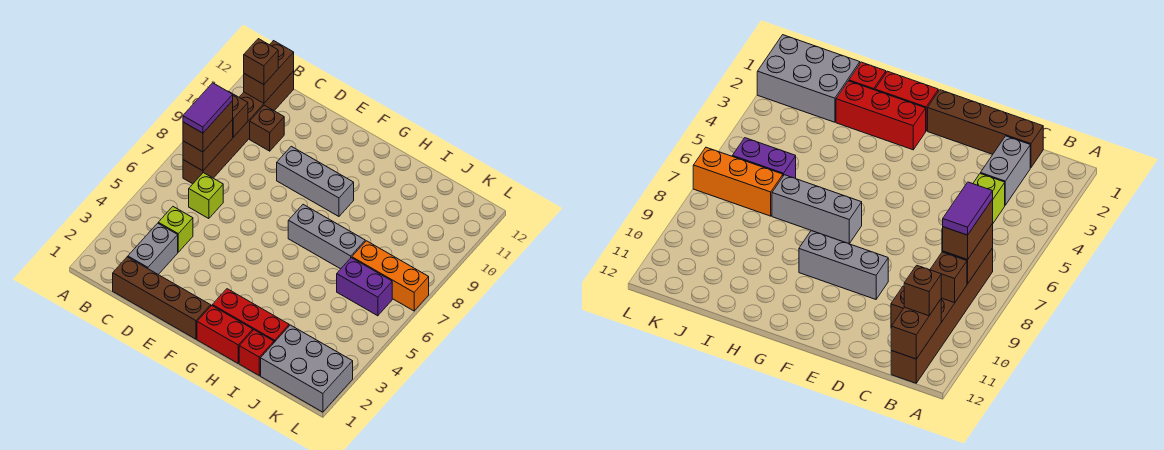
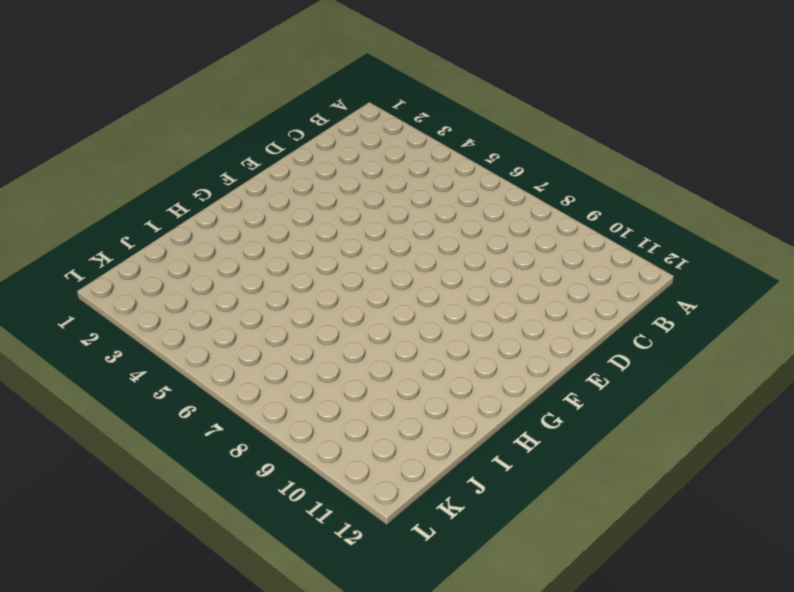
none -> brown 1x6 brick [183,71,294,184]
none -> brown 1x4 brick [113,257,211,339]
none -> grey 1x2 brick [128,223,178,275]

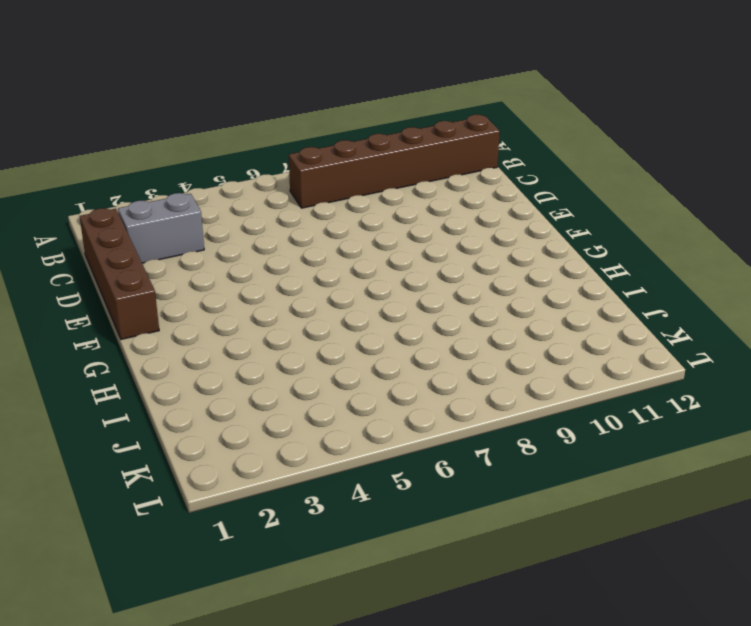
none -> lime 1x1 brick [158,207,193,252]
none -> lime 1x1 brick [189,173,223,219]
none -> brown 1x1 brick [250,105,284,151]

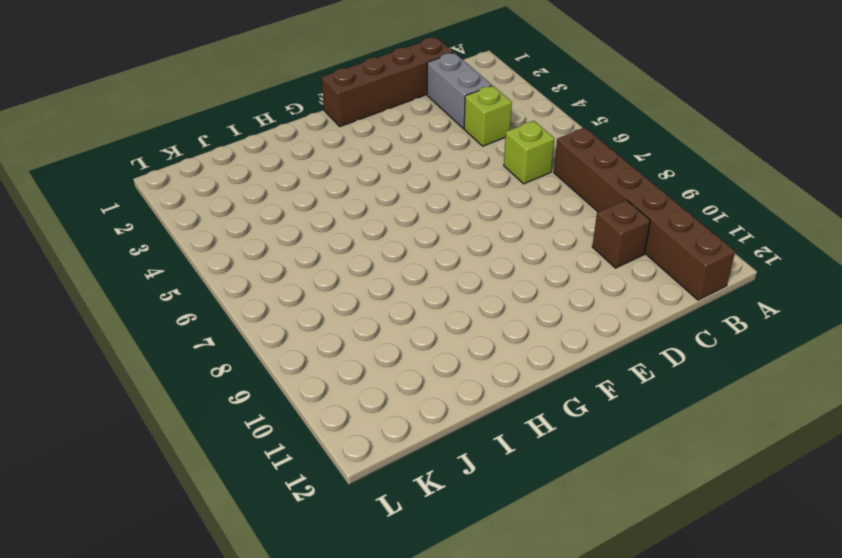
none -> grey 1x3 brick [277,146,354,216]
none -> red 1x2 brick [197,306,253,363]
none -> red 1x3 brick [212,289,289,342]

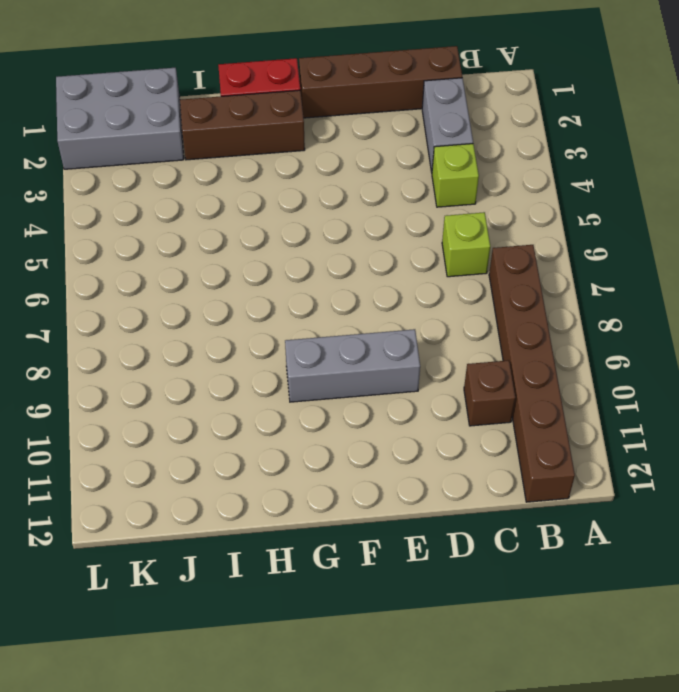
brown 1x3 brick [180,90,305,160] -> red 1x3 brick [212,289,289,342]
none -> grey 1x3 brick [288,205,365,269]
none -> red 1x1 brick [239,330,274,376]
none -> purple 1x2 brick [337,258,392,316]

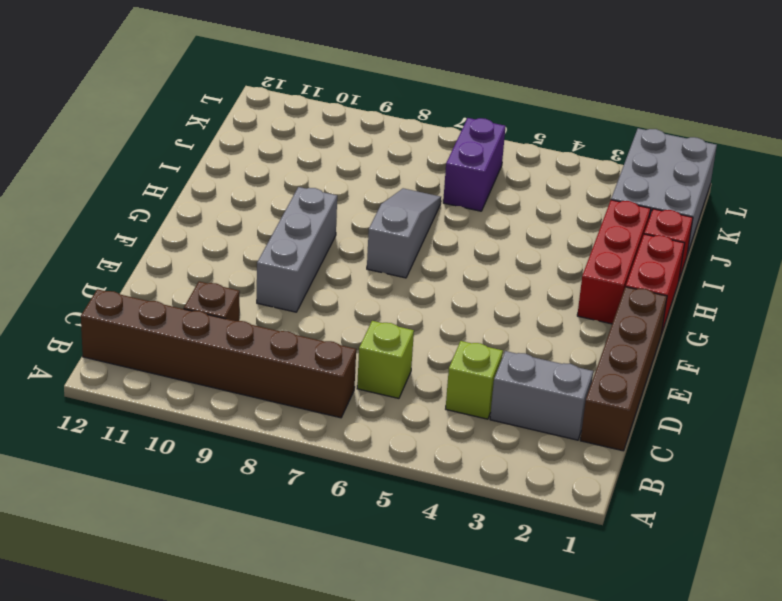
grey 1x3 slope [367,188,441,278] -> grey 1x3 brick [288,205,365,269]
none -> orange 1x3 brick [352,241,429,311]
none -> brown 1x2 brick [183,120,233,171]
none -> brown 1x1 brick [228,91,248,137]

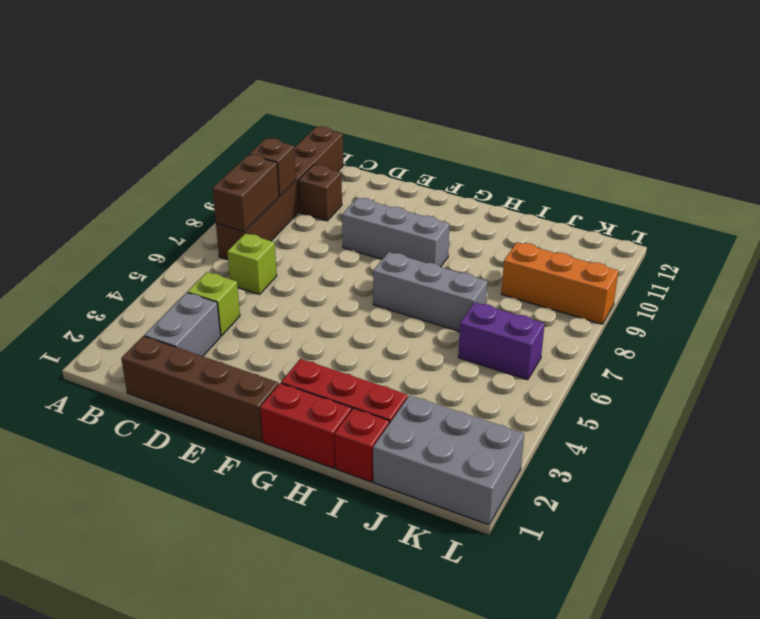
orange 1x3 brick [501,242,618,324] -> orange 1x3 brick moved to [352,241,429,311]
none -> brown 1x2 brick [244,41,294,103]
none -> brown 1x2 brick [183,101,233,152]
none -> brown 1x1 brick [244,39,278,85]

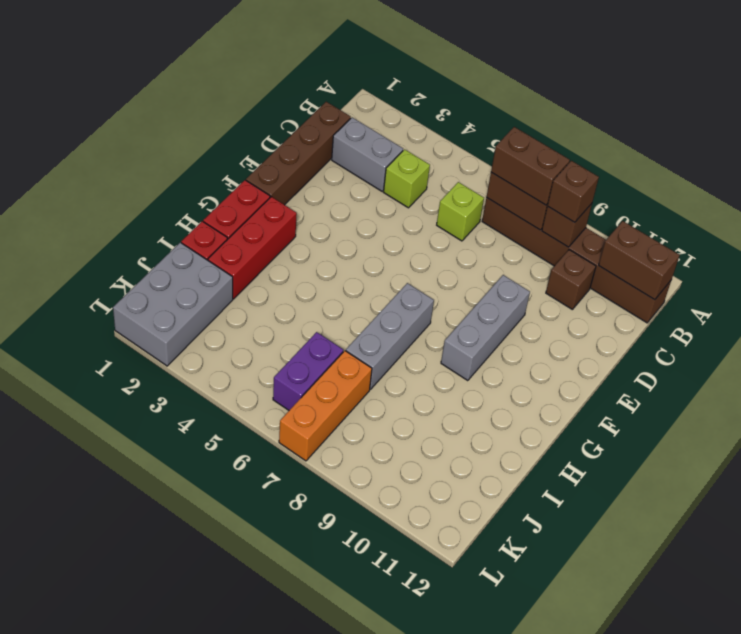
brown 1x1 brick [548,161,599,222] -> brown 1x1 brick moved to [244,39,278,85]
none -> purple 1x2 tile [183,83,233,133]

